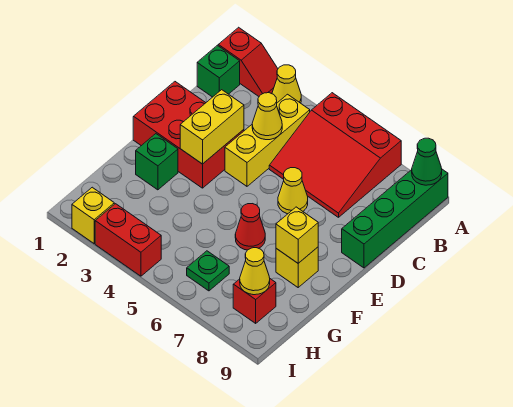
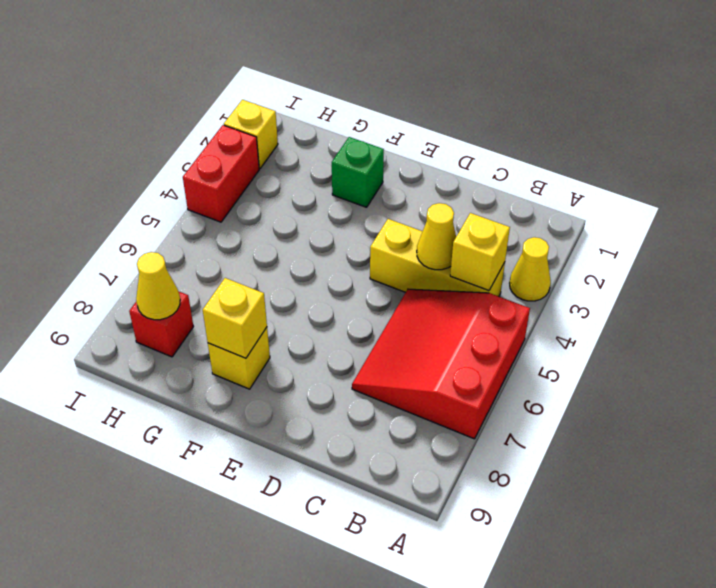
yellow 1x1 brick [450,213,510,291] -> none
none -> red 1x2 slope [218,27,278,96]
none -> green 1x4 brick [342,169,448,268]
none -> green 1x1 brick [197,45,240,97]

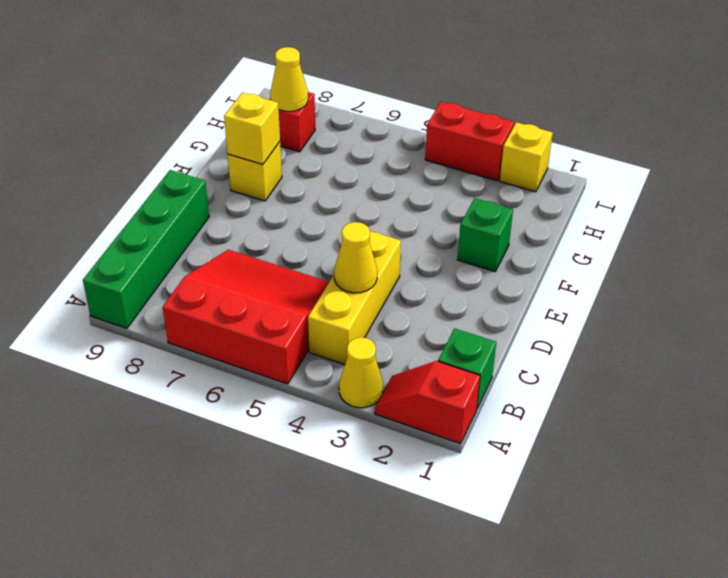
none -> red 2x3 brick [133,82,244,188]
none -> yellow 1x1 cone [278,168,308,214]
none -> red 1x1 cone [235,204,265,250]

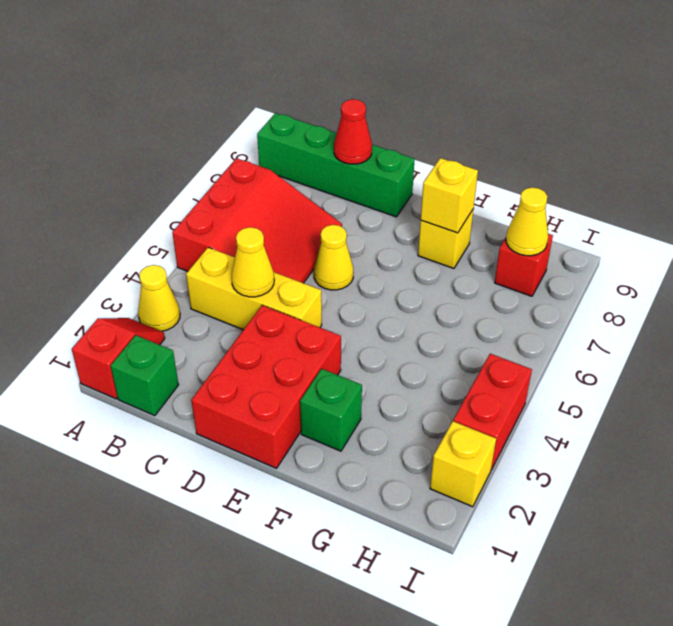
red 1x1 cone [334,99,372,164] -> red 1x1 cone moved to [235,204,265,250]
none -> green 1x1 plate [187,251,229,291]
none -> green 1x1 cone [412,138,442,185]
none -> yellow 1x2 brick [180,90,244,164]

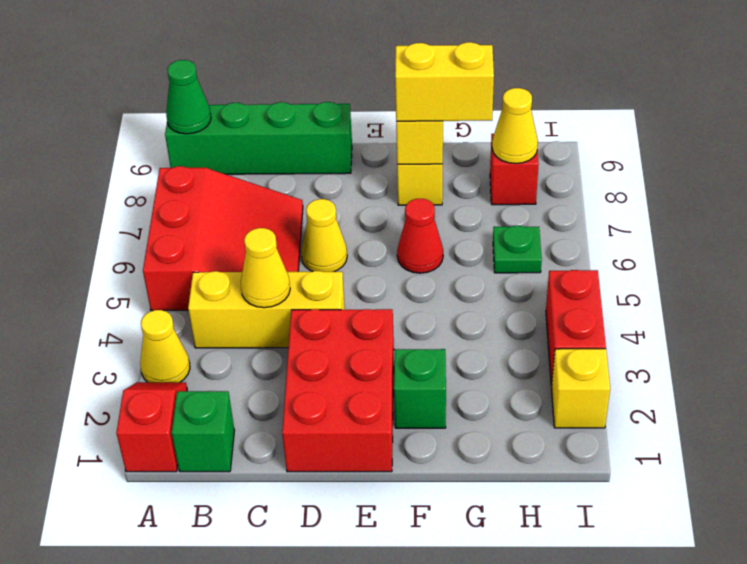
yellow 1x2 brick [395,42,494,121] -> yellow 1x2 brick moved to [180,90,244,164]

